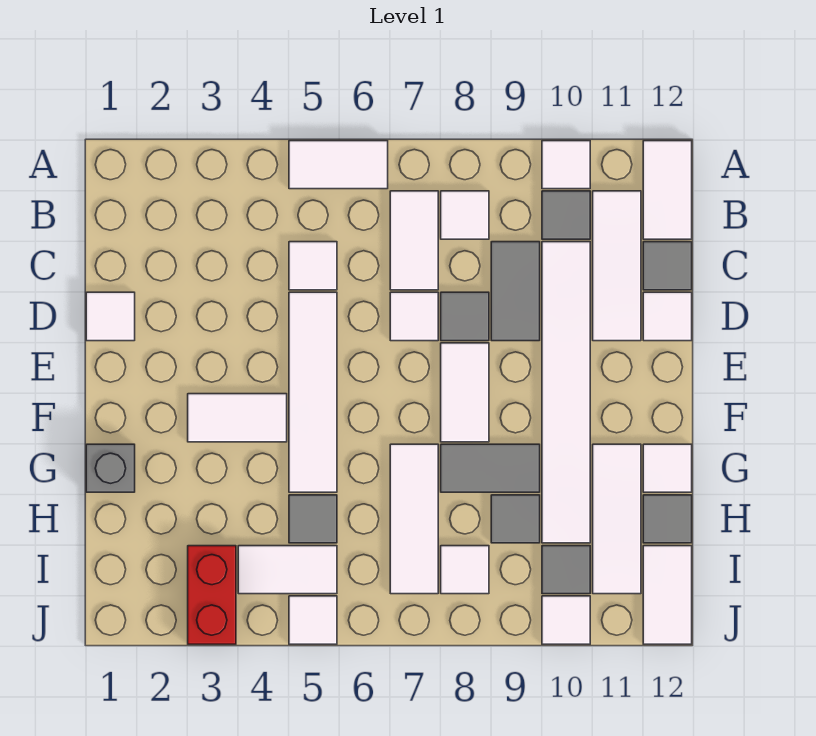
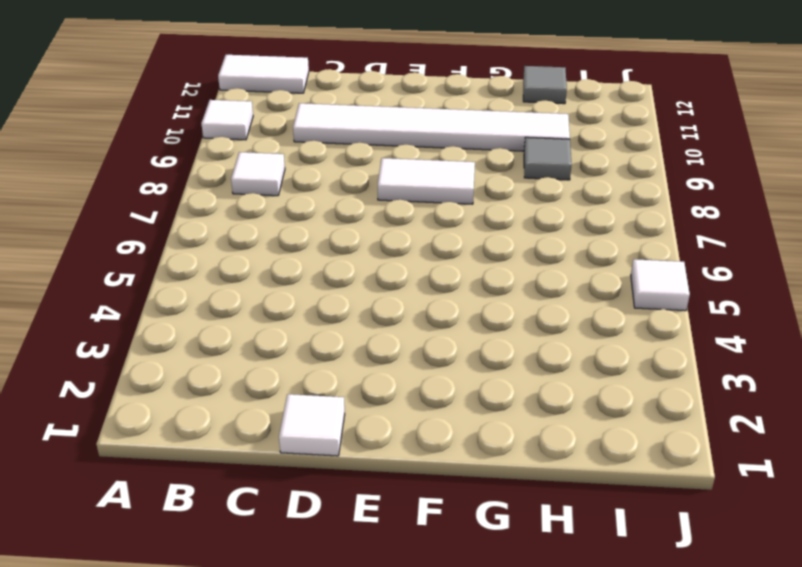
none -> white 1x2 tile [289,141,388,189]
none -> white 1x2 tile [390,191,438,290]
none -> grey 1x1 tile [542,191,590,239]
none -> white 1x3 tile [593,191,641,341]

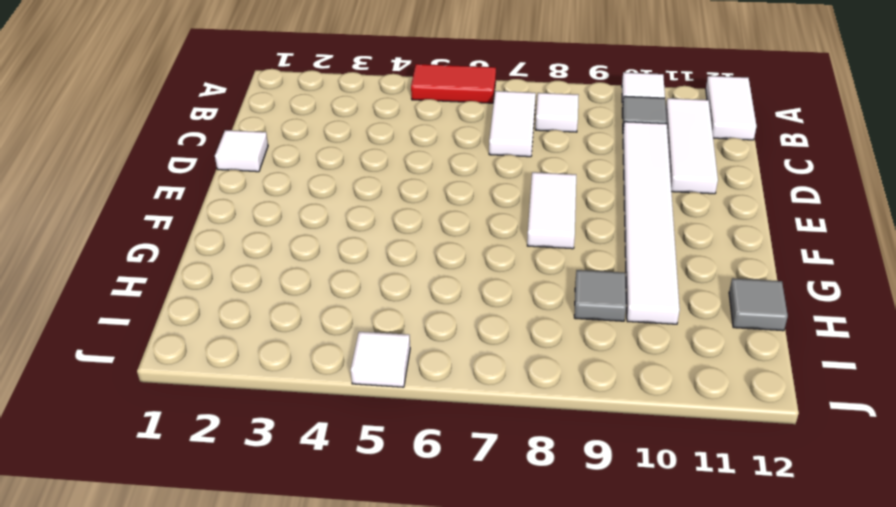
red 1x2 tile [411,64,496,103] -> white 1x2 tile [289,141,388,189]
none -> white 1x1 tile [289,242,337,290]
none -> grey 1x2 tile [491,242,540,341]
none -> grey 1x1 tile [643,242,692,290]
none -> white 1x4 tile [289,292,337,492]

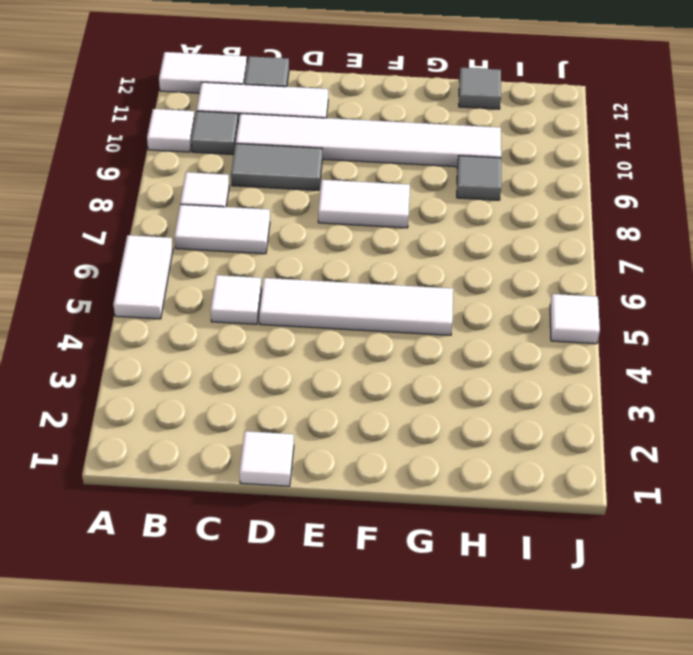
none -> white 1x1 tile [390,292,438,341]
none -> grey 1x1 tile [441,292,489,341]
none -> white 1x1 tile [643,292,692,341]
none -> white 1x2 tile [188,394,287,442]

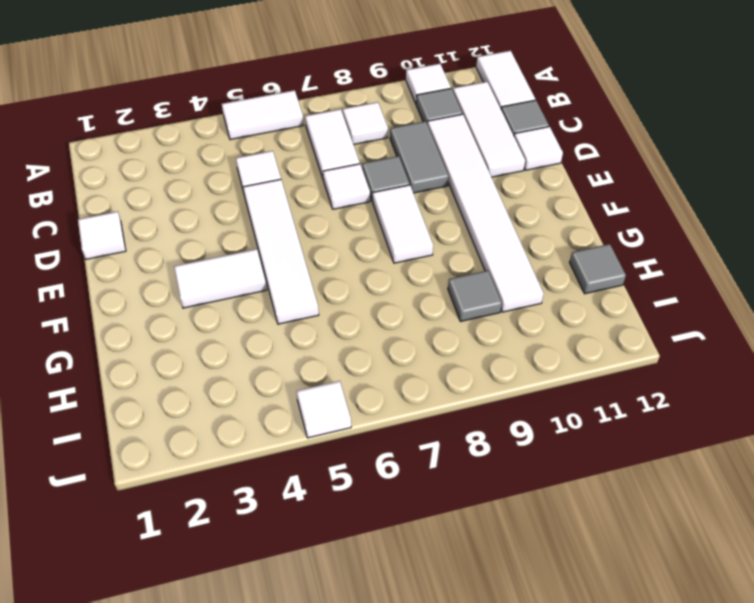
none -> grey 1x1 brick [86,444,135,492]
none -> white 1x3 tile [390,444,438,594]
none -> grey 1x2 tile [441,444,540,492]
none -> white 1x3 tile [593,444,641,594]

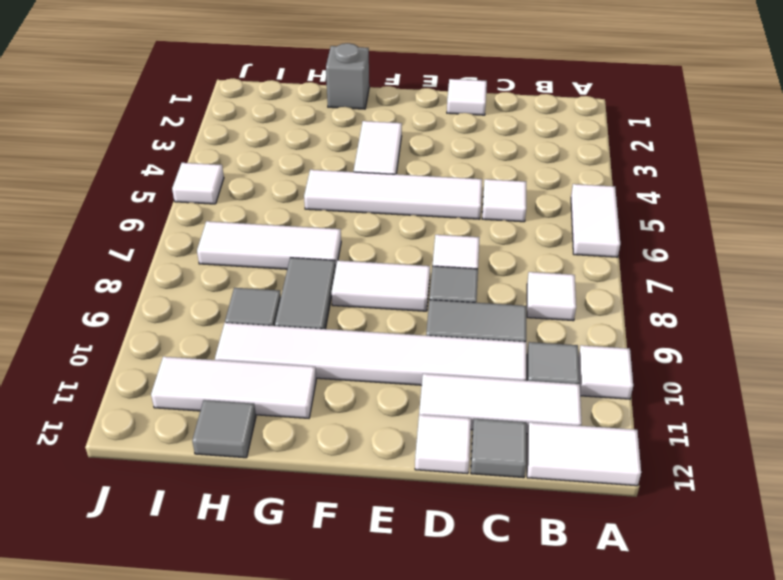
none -> white 1x2 tile [390,191,438,290]
none -> white 1x1 tile [643,444,692,492]
none -> grey 1x1 tile [289,495,337,543]
none -> red 1x2 brick [188,546,236,644]

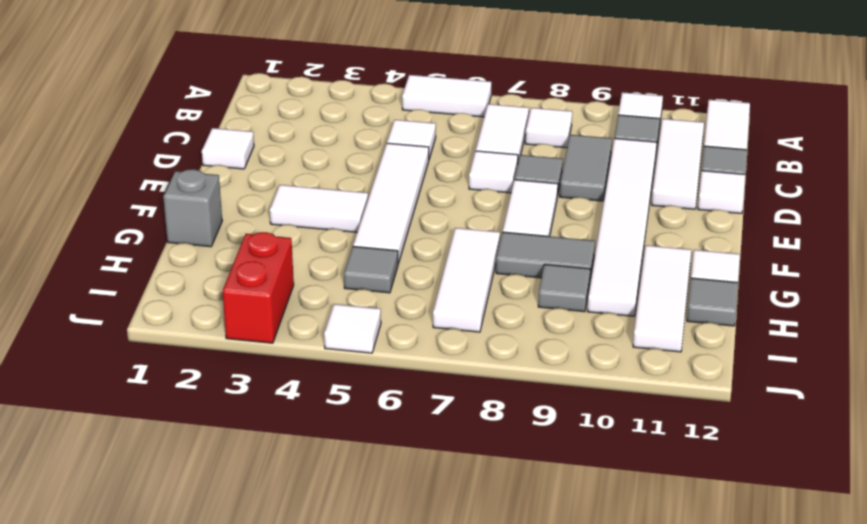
none -> white 1x2 tile [238,546,337,594]
none -> white 1x1 tile [441,546,489,594]
none -> grey 1x1 tile [542,546,590,594]
none -> white 1x2 tile [643,546,692,644]

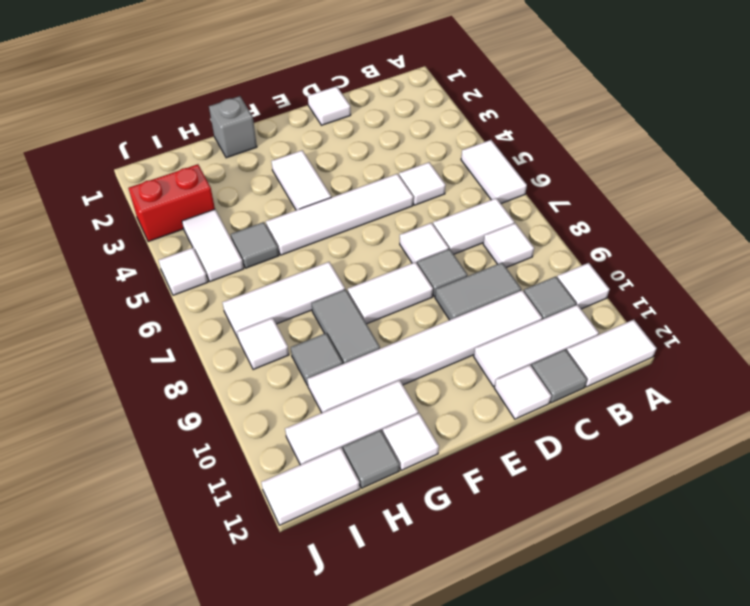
none -> grey 1x1 tile [542,546,590,594]
none -> white 1x1 tile [542,596,590,644]

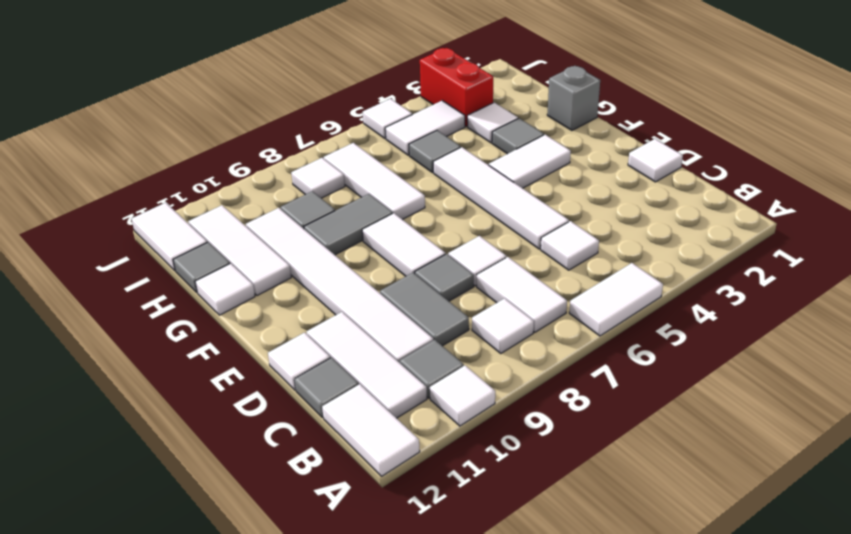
grey 1x1 tile [492,118,544,154] -> grey 1x1 tile moved to [542,546,590,594]
white 1x1 tile [467,103,518,143] -> white 1x1 tile moved to [542,596,590,644]

